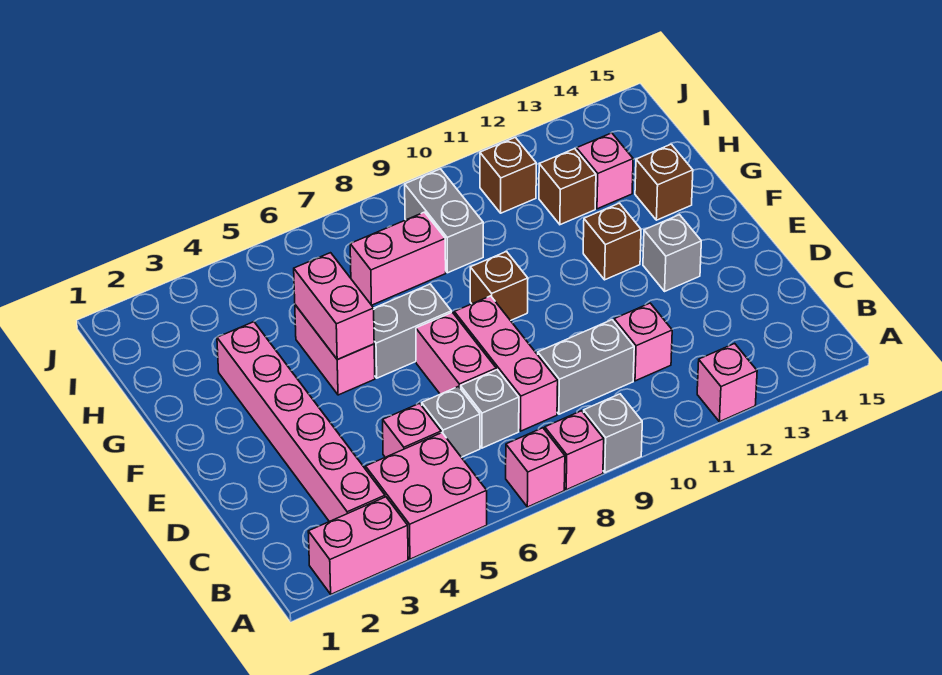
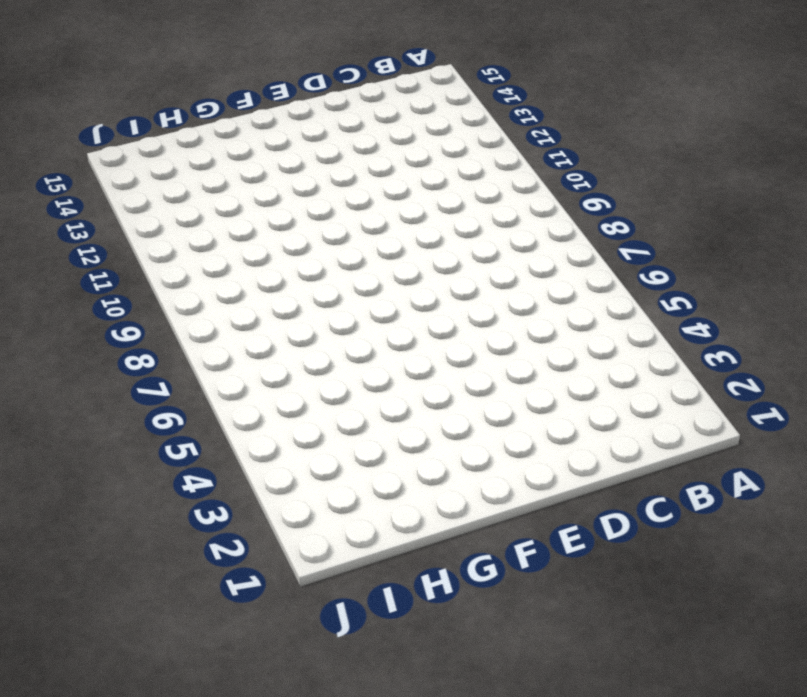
none -> pink 1x2 brick [308,497,408,594]
none -> pink 2x2 brick [366,433,487,559]
none -> pink 1x1 brick [506,428,565,507]

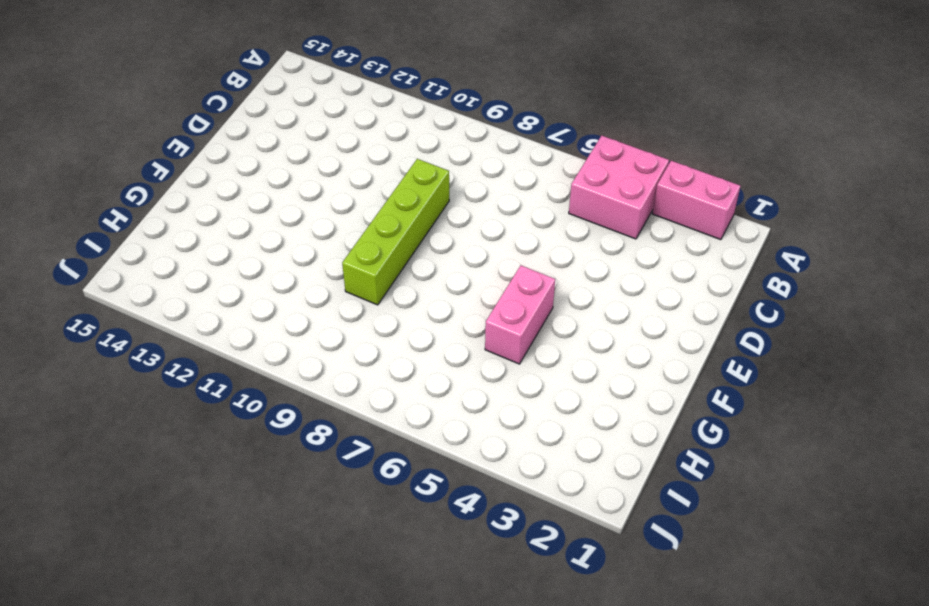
lime 1x4 brick [342,159,449,305] -> brown 1x1 brick [470,252,528,321]
none -> pink 1x1 brick [506,428,565,507]
none -> pink 1x1 brick [545,411,604,490]
none -> grey 1x1 brick [584,394,642,473]

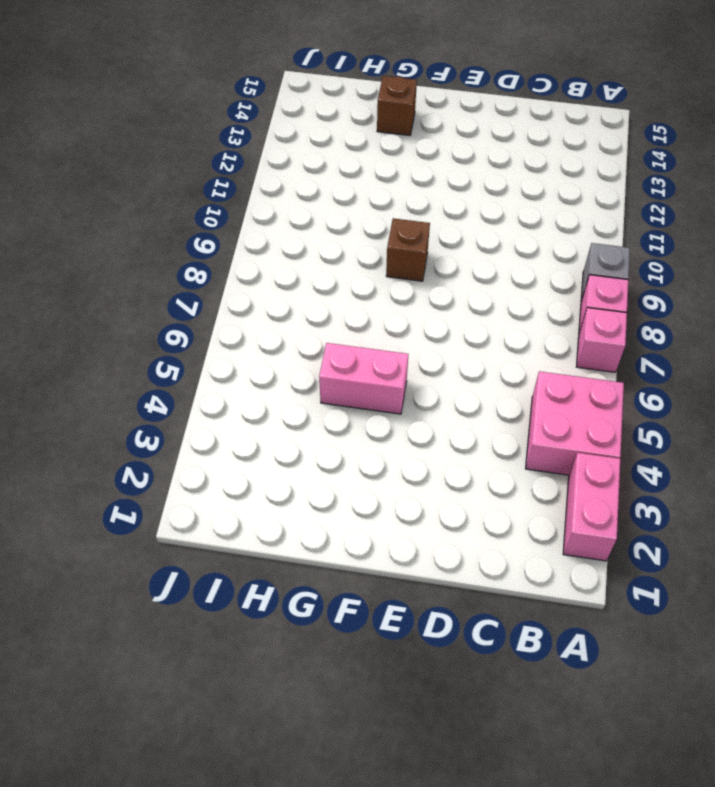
none -> pink 1x1 brick [697,343,757,422]
none -> pink 1x6 brick [217,322,385,522]
none -> pink 1x1 brick [383,403,441,457]

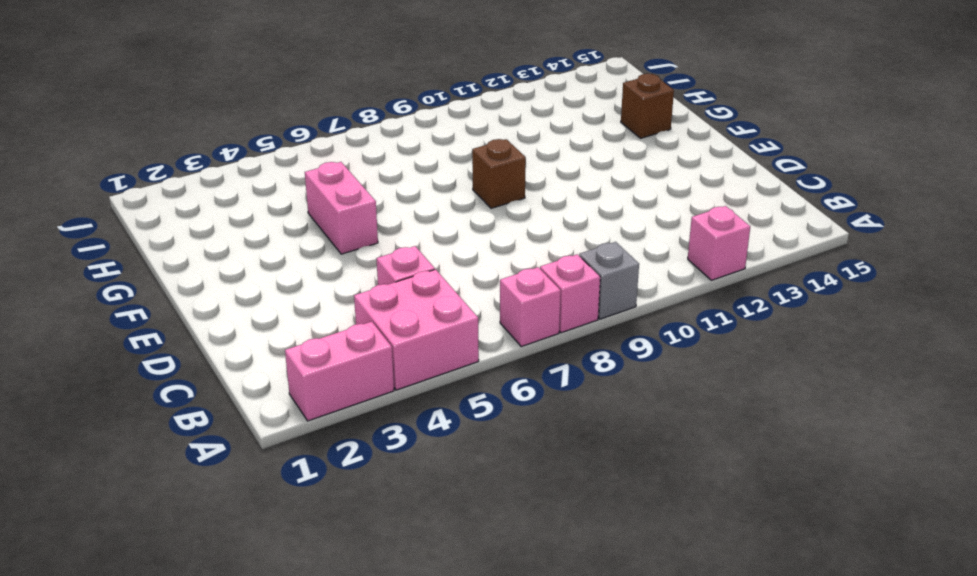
none -> pink 1x6 brick [217,322,385,522]
none -> grey 1x1 brick [422,387,480,457]
none -> grey 1x1 brick [461,370,519,448]

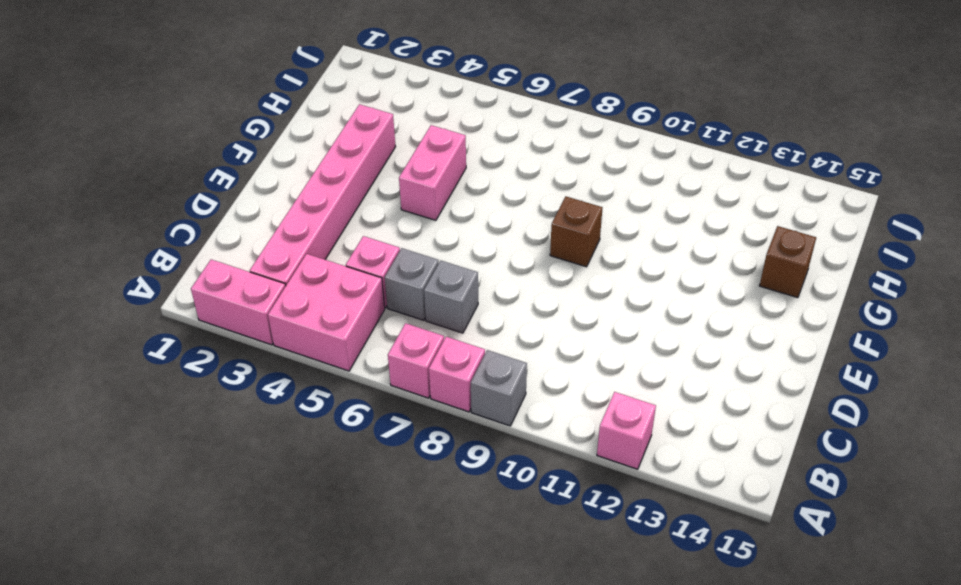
none -> pink 1x3 brick [454,296,558,431]
none -> grey 1x2 brick [538,320,634,414]
none -> pink 1x1 brick [614,303,672,381]

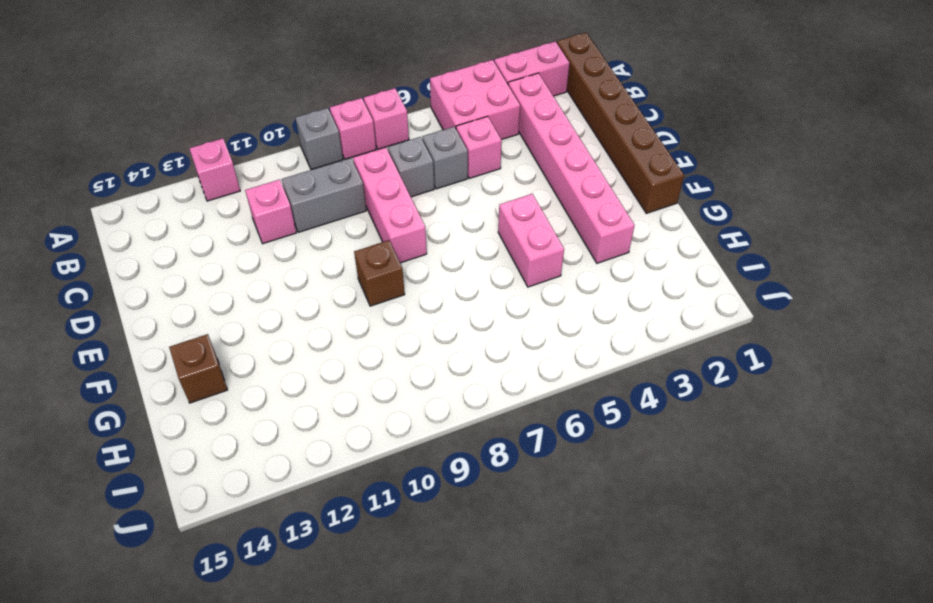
brown 1x6 brick [557,33,684,213] -> none
none -> pink 1x2 brick [416,312,496,394]
none -> grey 1x1 brick [643,215,701,291]
none -> grey 1x2 brick [374,284,451,378]

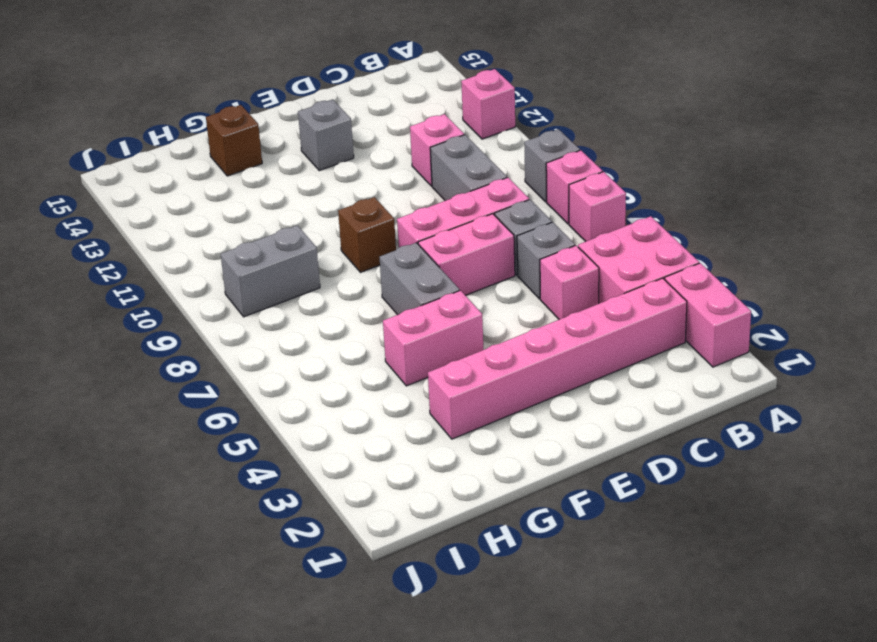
none -> brown 1x1 brick [583,203,641,280]
none -> pink 1x2 brick [350,212,446,305]
none -> brown 1x1 brick [539,149,596,225]

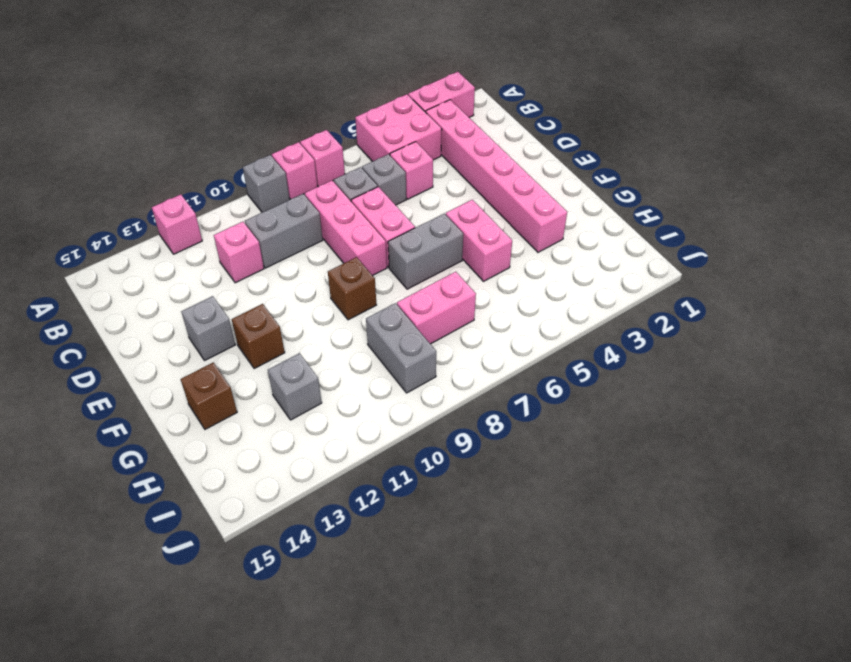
grey 1x1 brick [268,353,322,420] -> brown 1x1 brick [539,149,596,225]
none -> pink 1x1 brick [577,133,633,209]
none -> brown 1x1 brick [480,137,536,213]
none -> pink 1x2 brick [294,253,374,360]

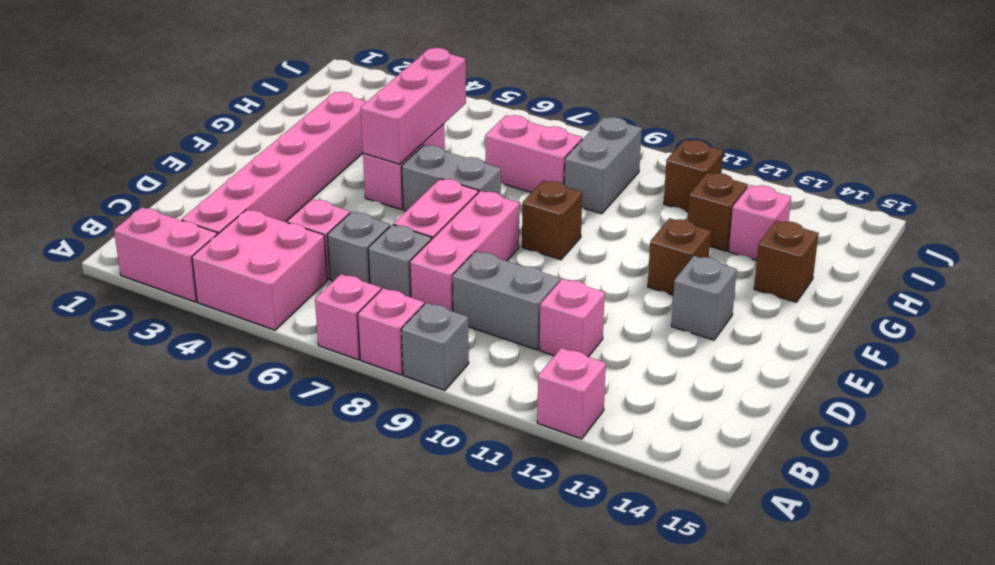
pink 1x3 brick [361,48,466,164] -> pink 1x2 brick [294,253,374,360]

